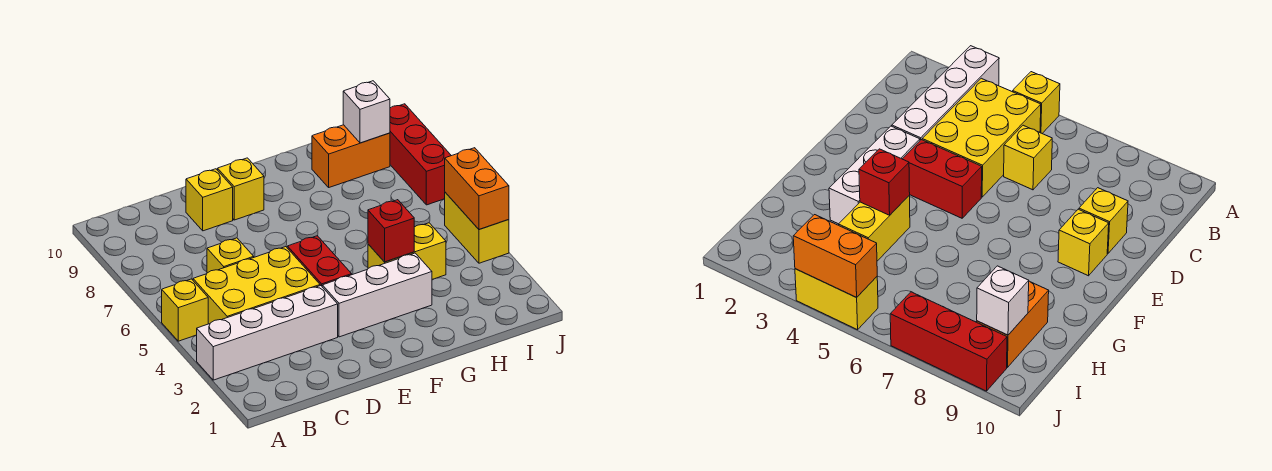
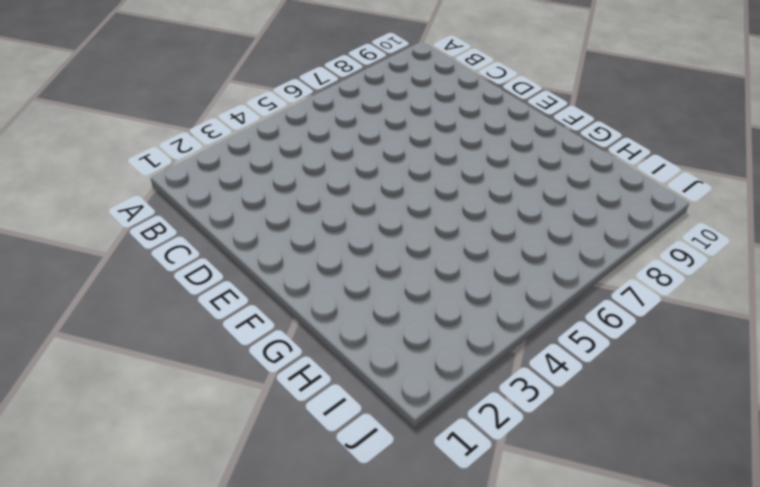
none -> white 1x4 brick [197,286,338,380]
none -> yellow 1x1 brick [162,279,208,341]
none -> yellow 2x3 brick [193,247,320,324]

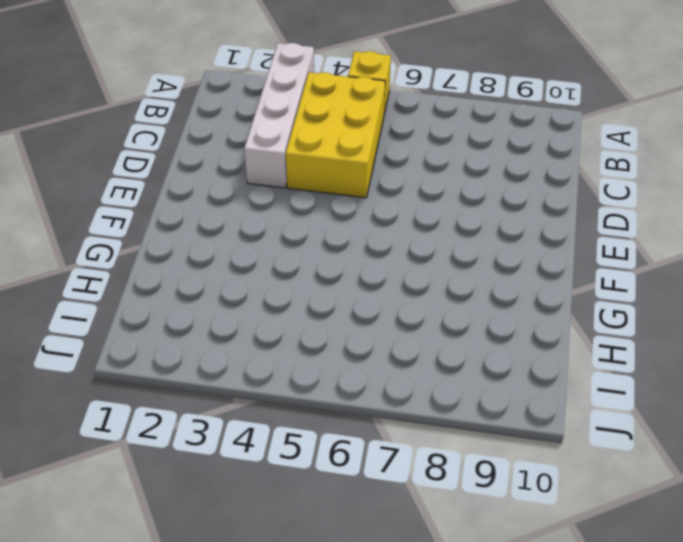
none -> yellow 1x1 brick [207,238,254,273]
none -> yellow 1x1 brick [186,169,233,231]
none -> white 1x3 brick [322,253,432,337]

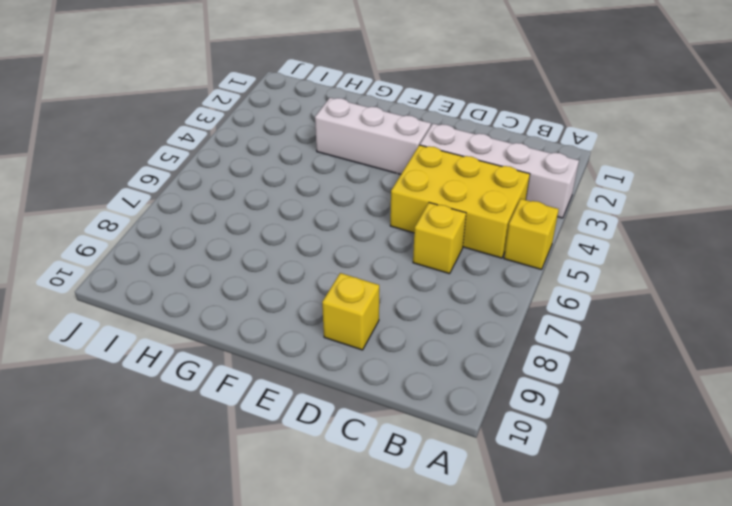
none -> red 1x2 brick [287,236,352,286]
none -> yellow 1x1 brick [218,158,264,220]
none -> yellow 1x2 brick [368,223,446,279]

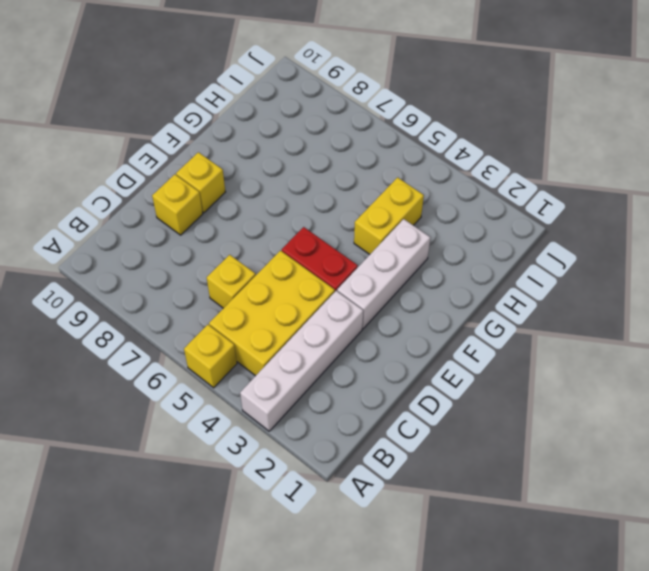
none -> orange 1x2 brick [312,125,390,187]
none -> yellow 1x2 brick [445,192,509,263]
none -> red 1x3 brick [390,104,451,205]

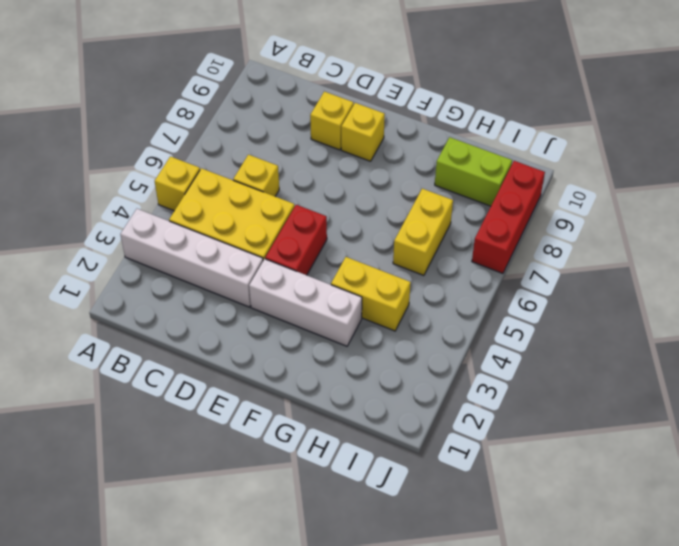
yellow 1x2 brick [393,189,453,276] -> yellow 1x2 brick moved to [445,192,509,263]
lime 1x2 brick [435,137,512,206] -> orange 1x2 brick [312,125,390,187]
none -> red 1x1 brick [368,200,414,262]
none -> white 1x1 brick [343,81,390,143]
none -> orange 1x2 brick [445,148,509,229]

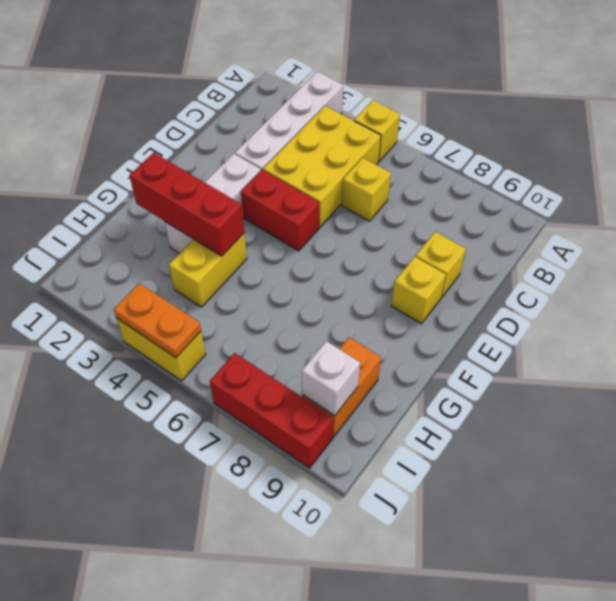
red 1x3 brick [129,153,244,256] -> red 1x1 brick [368,200,414,262]
orange 1x2 plate [114,283,201,358] -> orange 1x2 brick [445,148,509,229]

